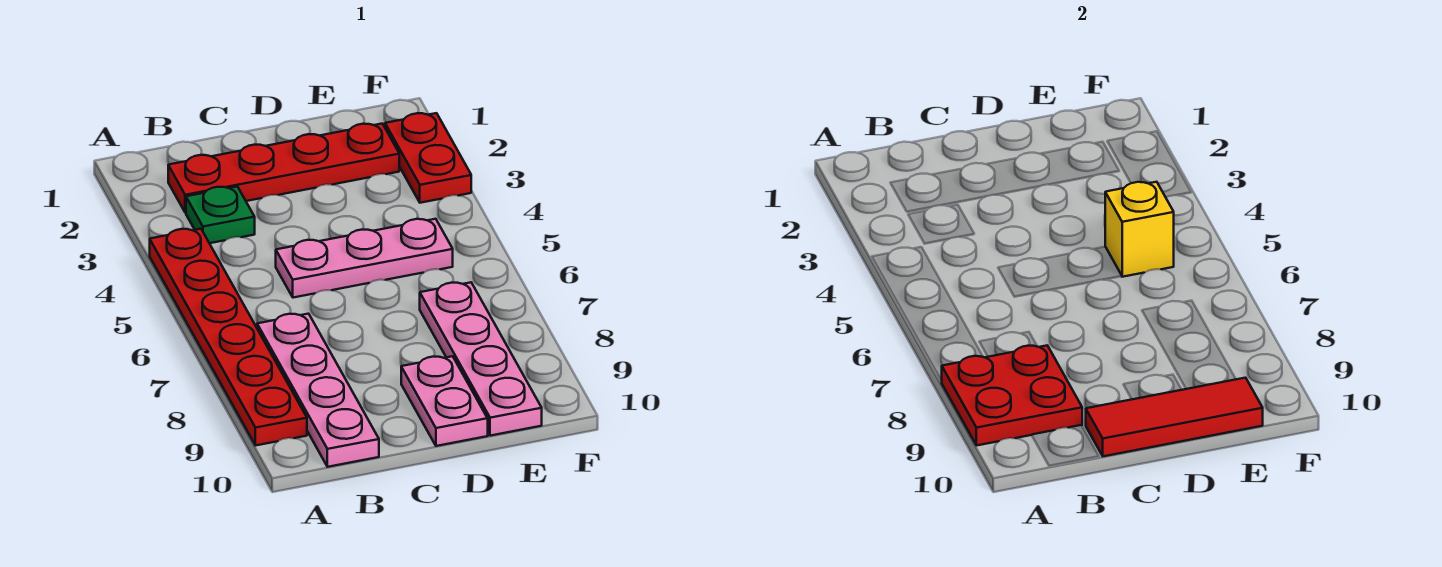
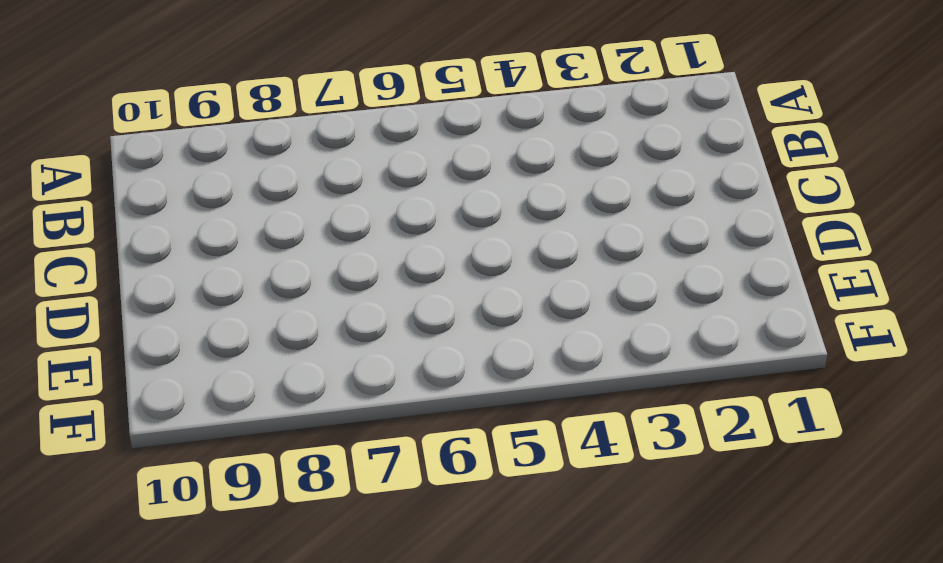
none -> red 1x6 plate [150,229,307,445]
none -> red 1x4 plate [168,124,399,213]

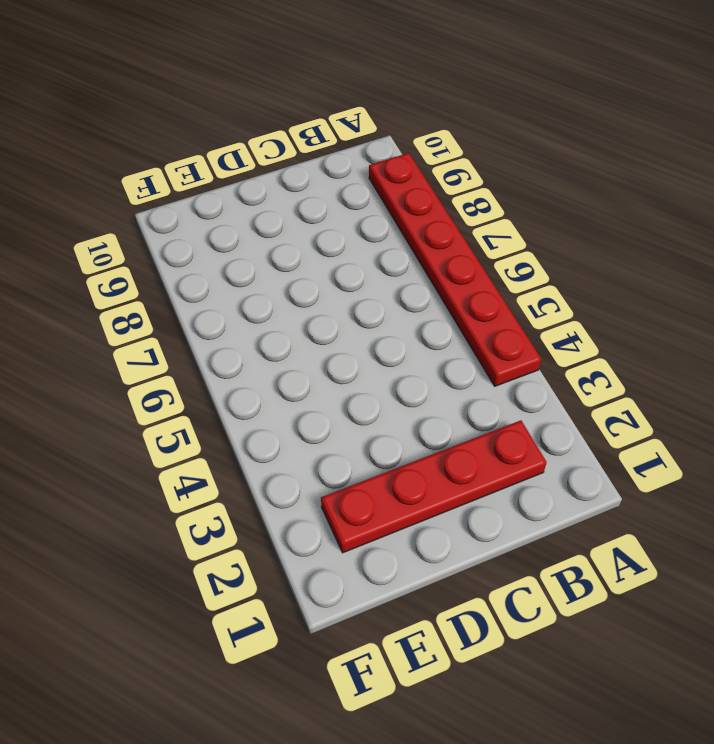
none -> green 1x1 plate [186,187,255,243]
none -> pink 1x4 plate [257,314,379,467]

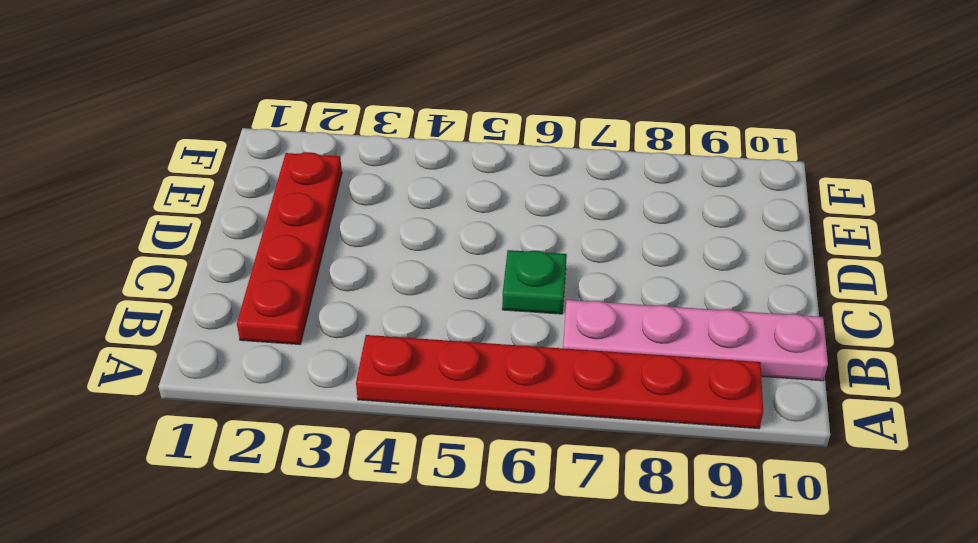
green 1x1 plate [502,250,567,314] -> green 1x1 plate moved to [186,187,255,243]
none -> pink 1x3 plate [276,219,453,298]
none -> pink 1x2 plate [401,356,488,446]

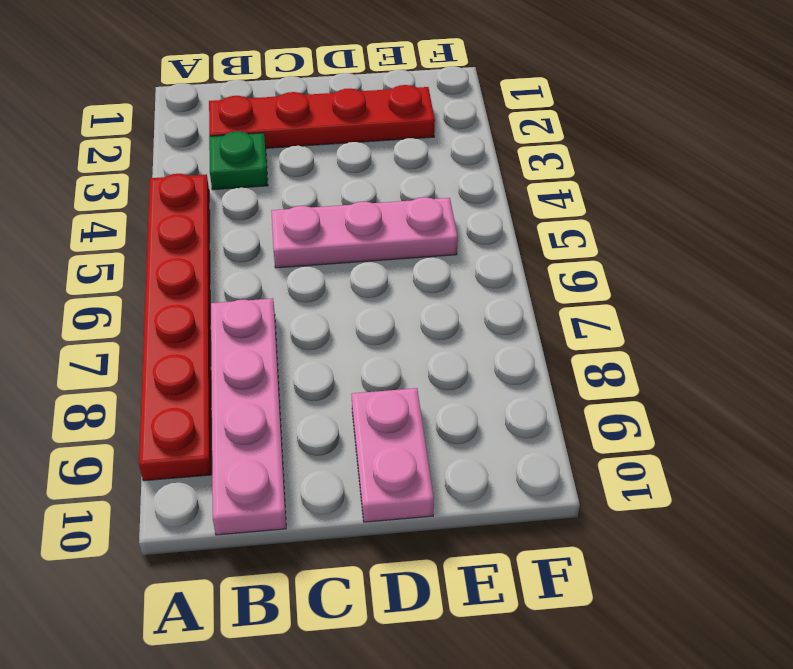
none -> pink 1x4 plate [420,282,542,436]
none -> red 1x2 plate [385,113,471,203]

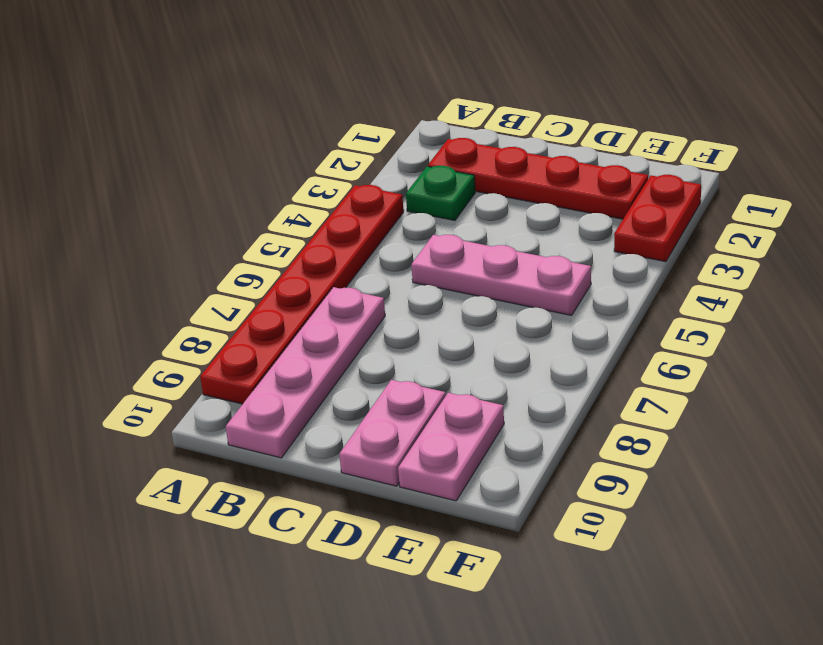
pink 1x2 plate [398,393,504,501] -> pink 1x4 plate [420,282,542,436]
none -> red 2x2 plate [942,345,1082,445]
none -> red 1x3 tile [1086,378,1263,456]

